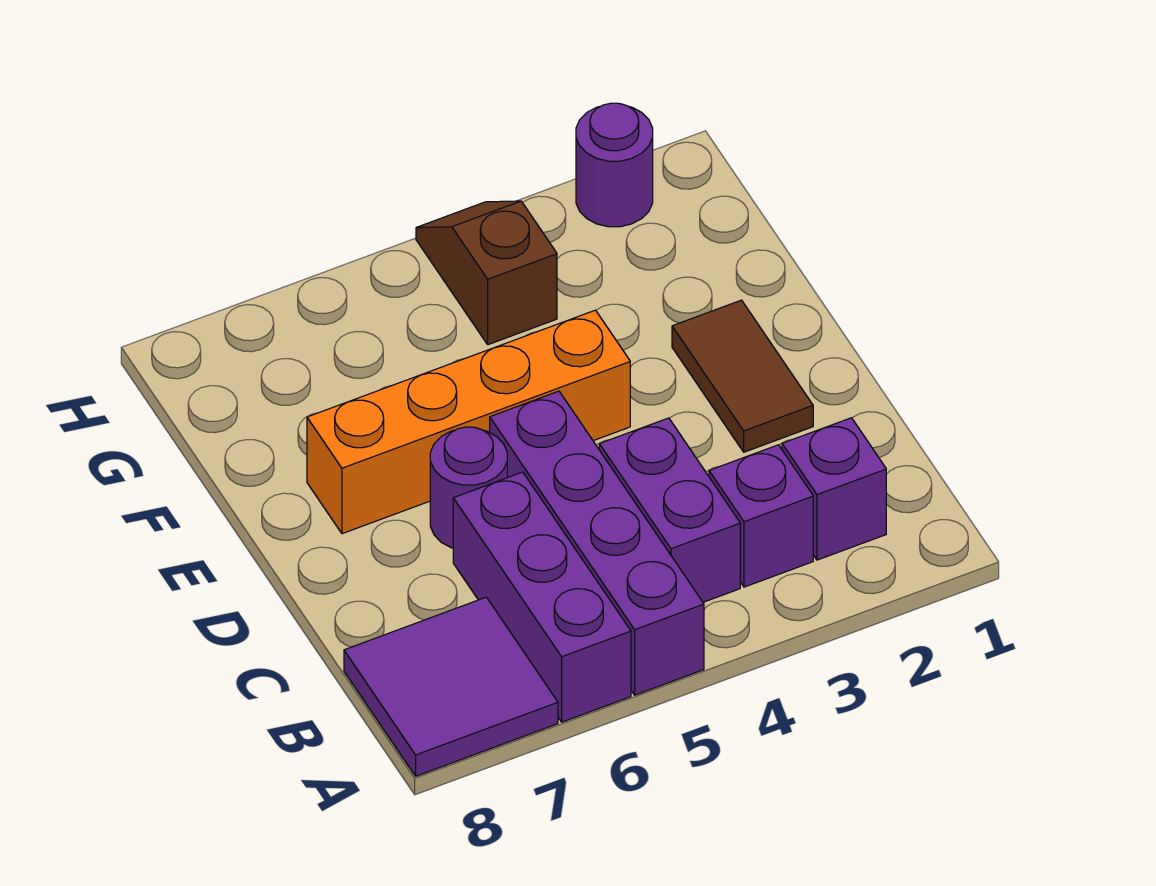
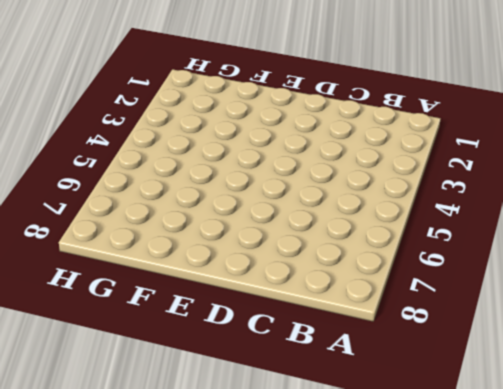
none -> purple 1x4 brick [490,391,704,695]
none -> purple 1x3 brick [453,472,631,722]

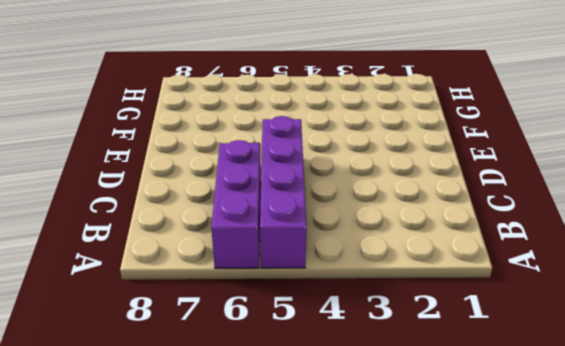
none -> purple 2x2 tile [344,597,558,776]
none -> purple 1x1 brick [782,418,886,560]

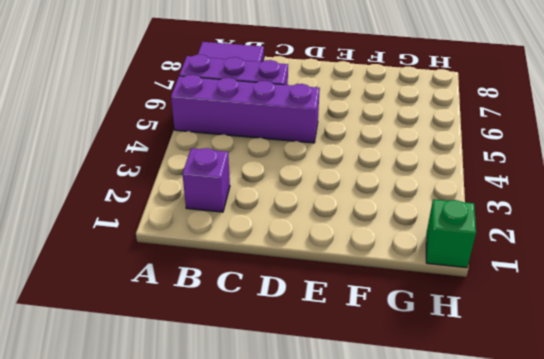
green 1x1 brick [426,199,476,268] -> none
none -> purple 1x1 brick [709,445,813,587]
none -> purple 1x2 brick [599,418,740,602]

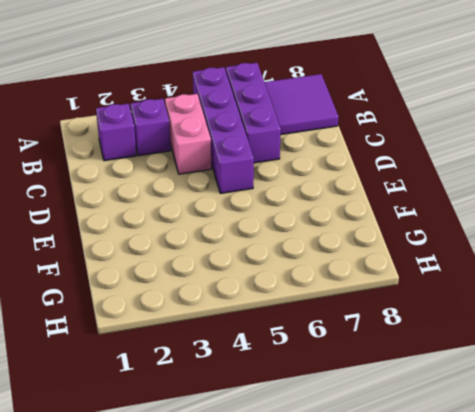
pink 1x2 brick [165,94,211,174] -> purple 1x2 brick [599,418,740,602]
none -> brown 1x2 tile [672,300,813,452]
none -> purple 1x1 round brick [430,427,507,548]

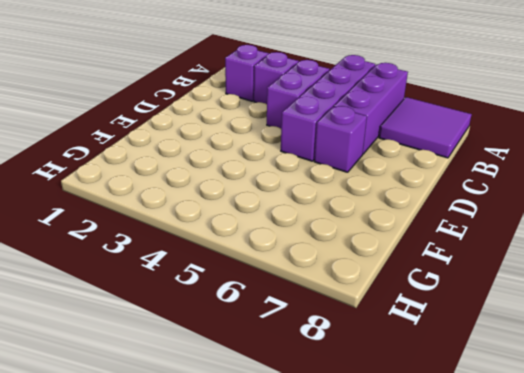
purple 1x1 brick [314,106,367,172] -> purple 1x1 round brick [430,427,507,548]
none -> brown 1x2 tile [672,300,813,452]
none -> orange 1x4 brick [307,310,630,534]

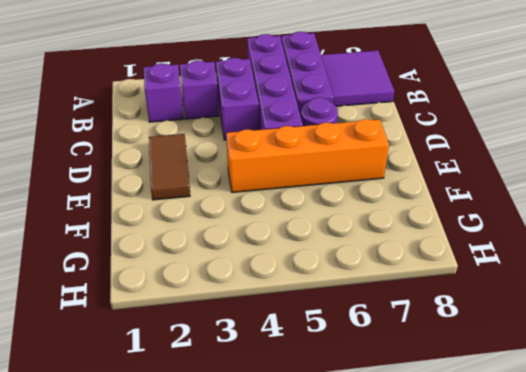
none -> brown 1x2 slope [416,201,557,345]
none -> purple 1x1 round brick [576,103,653,227]

